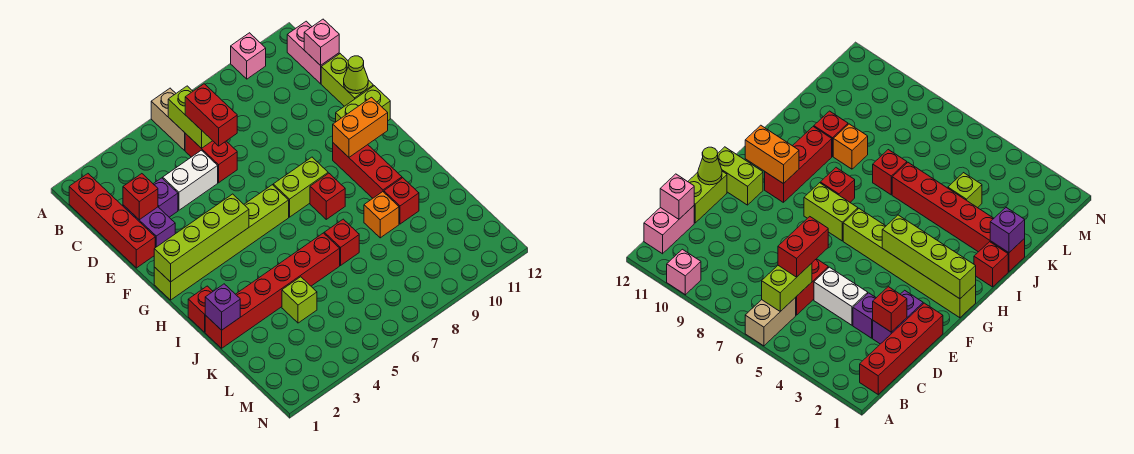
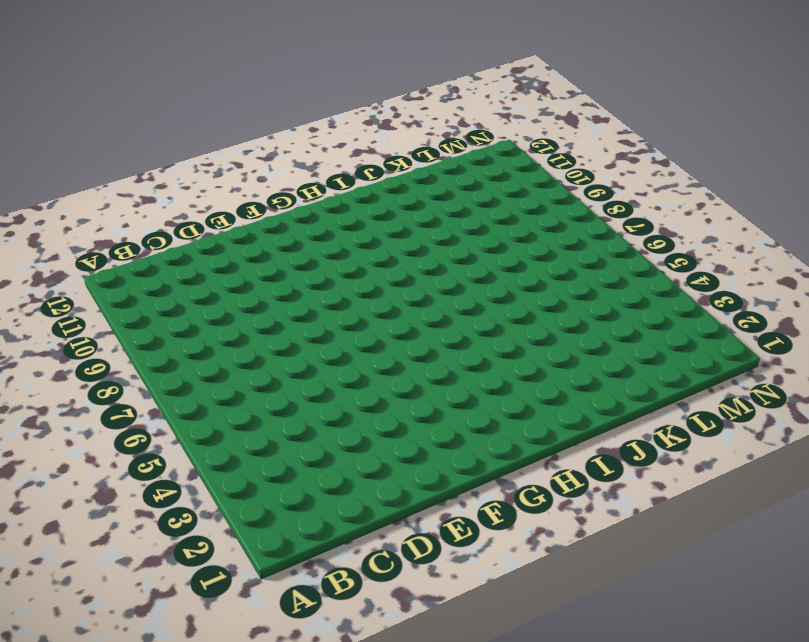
none -> tan 1x2 brick [151,88,185,150]
none -> pink 1x1 brick [231,33,266,79]
none -> red 1x4 brick [69,174,155,268]

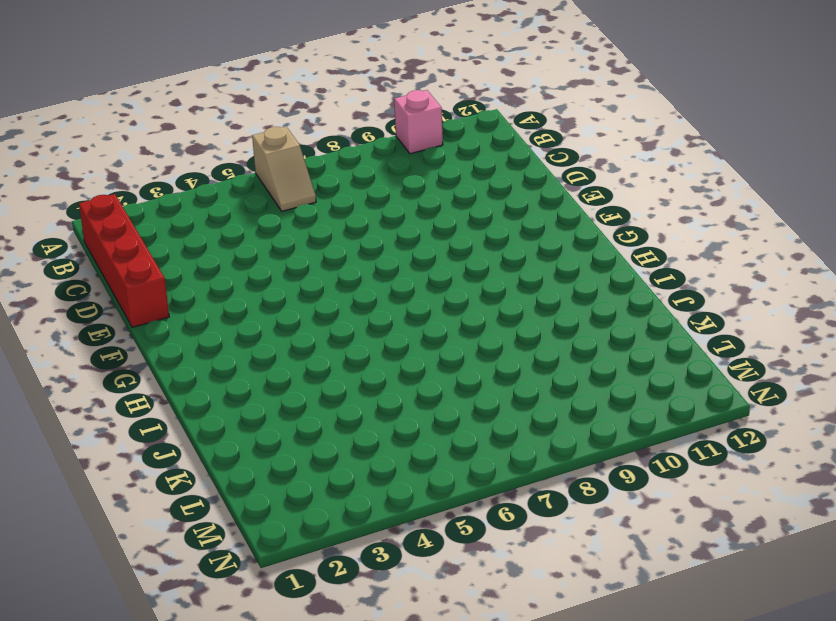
tan 1x2 slope [252,127,316,211] -> tan 1x2 brick [151,88,185,150]
none -> pink 1x2 brick [287,21,339,84]
none -> red 1x2 brick [185,134,237,183]
none -> purple 1x2 brick [123,205,175,248]

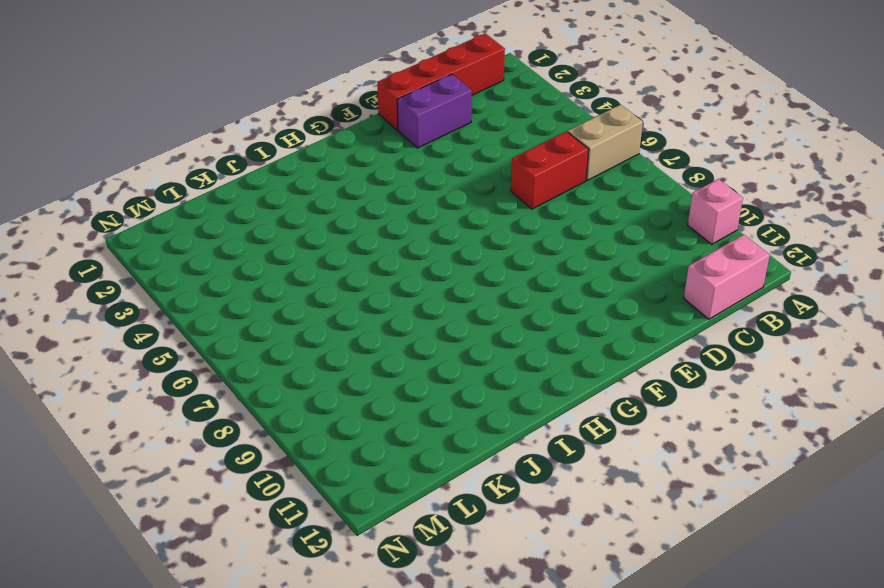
none -> purple 1x1 brick [154,178,178,217]
none -> white 1x2 brick [163,150,218,210]
none -> lime 1x2 brick [321,54,373,106]

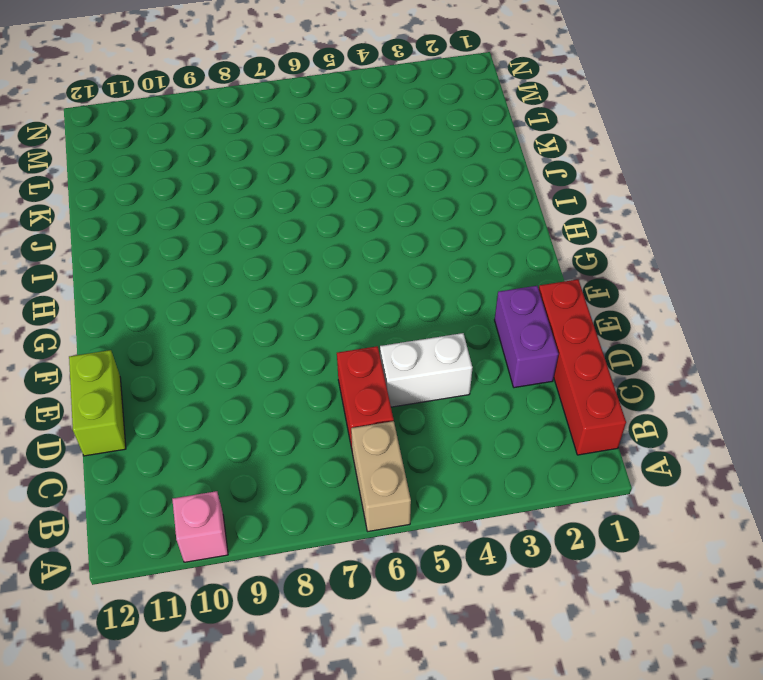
none -> pink 1x2 brick [287,21,339,84]
none -> purple 1x1 brick [154,178,178,217]
none -> lime 1x2 brick [336,86,390,122]

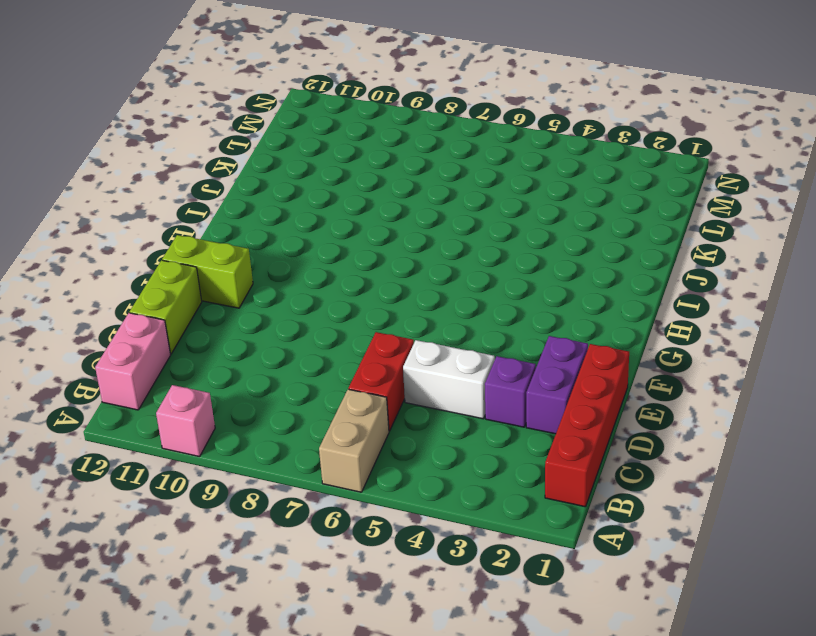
none -> lime 1x6 brick [154,185,289,300]
none -> lime 1x2 brick [273,157,328,217]
none -> red 1x3 brick [333,143,402,198]

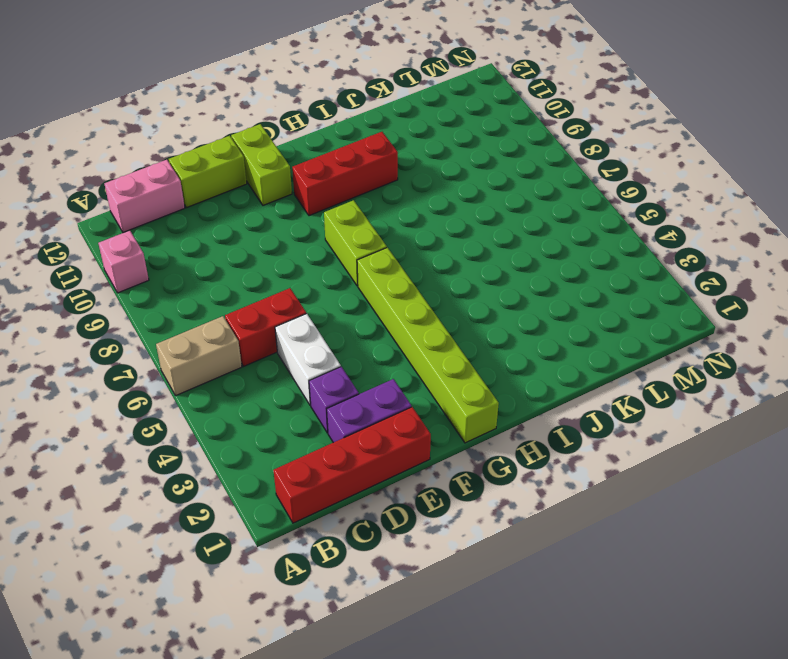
none -> red 1x1 brick [310,173,345,219]
none -> red 1x1 brick [188,286,213,332]
none -> red 1x6 brick [205,233,340,348]

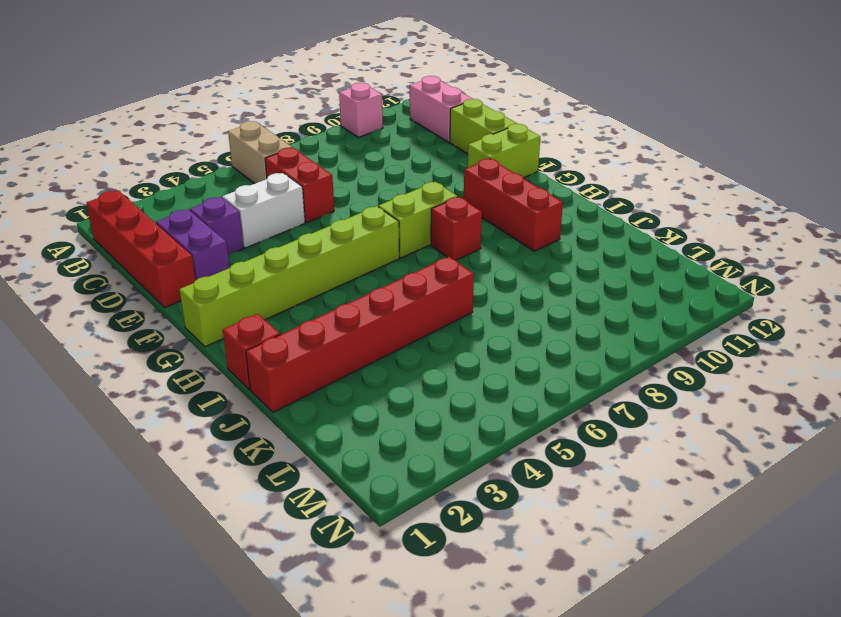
none -> red 1x1 brick [324,219,359,265]
none -> orange 1x1 brick [364,192,399,238]
none -> red 1x1 brick [384,178,419,224]

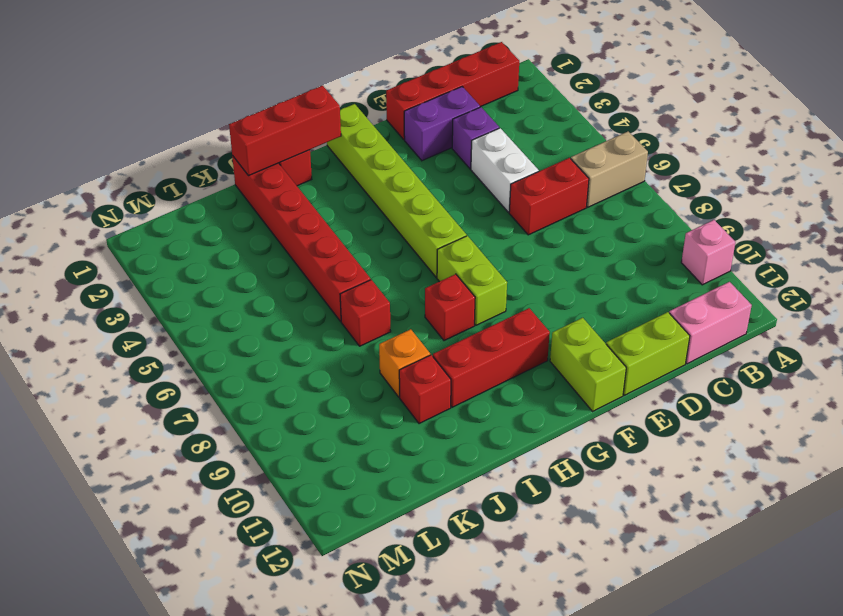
red 1x3 brick [229,86,341,176] -> purple 1x1 brick [205,284,240,330]
none -> lime 1x1 brick [282,277,317,323]
none -> lime 1x2 brick [168,86,212,148]
none -> pink 1x1 brick [304,19,339,66]

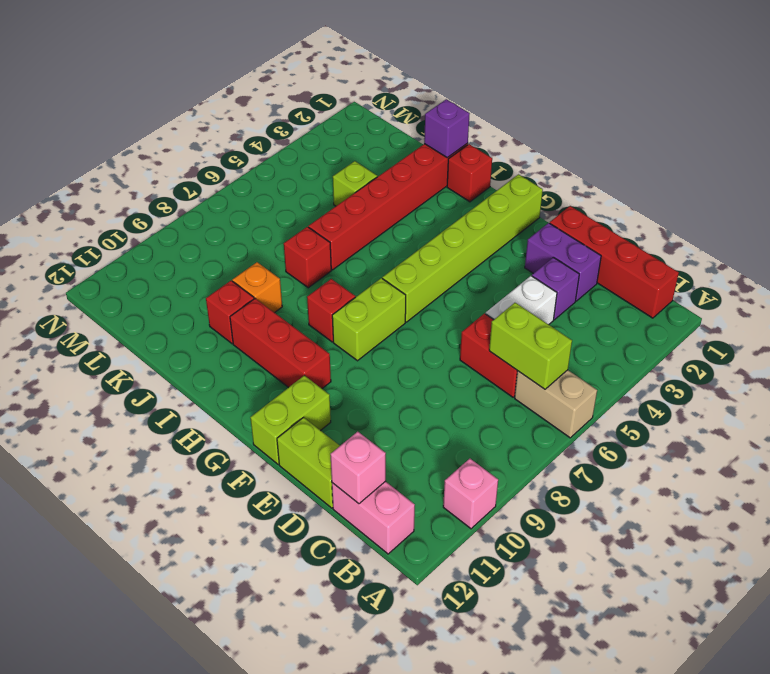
none -> red 1x1 brick [123,174,158,220]
none -> lime 1x1 cone [344,56,368,94]
none -> lime 1x4 brick [154,194,249,282]

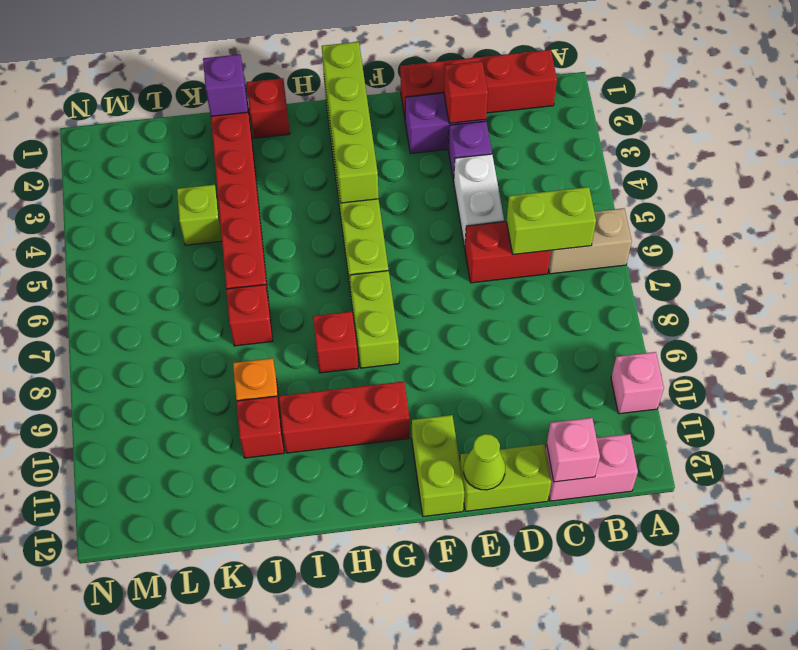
none -> orange 1x2 brick [333,97,388,157]
none -> red 1x2 brick [185,84,237,146]

